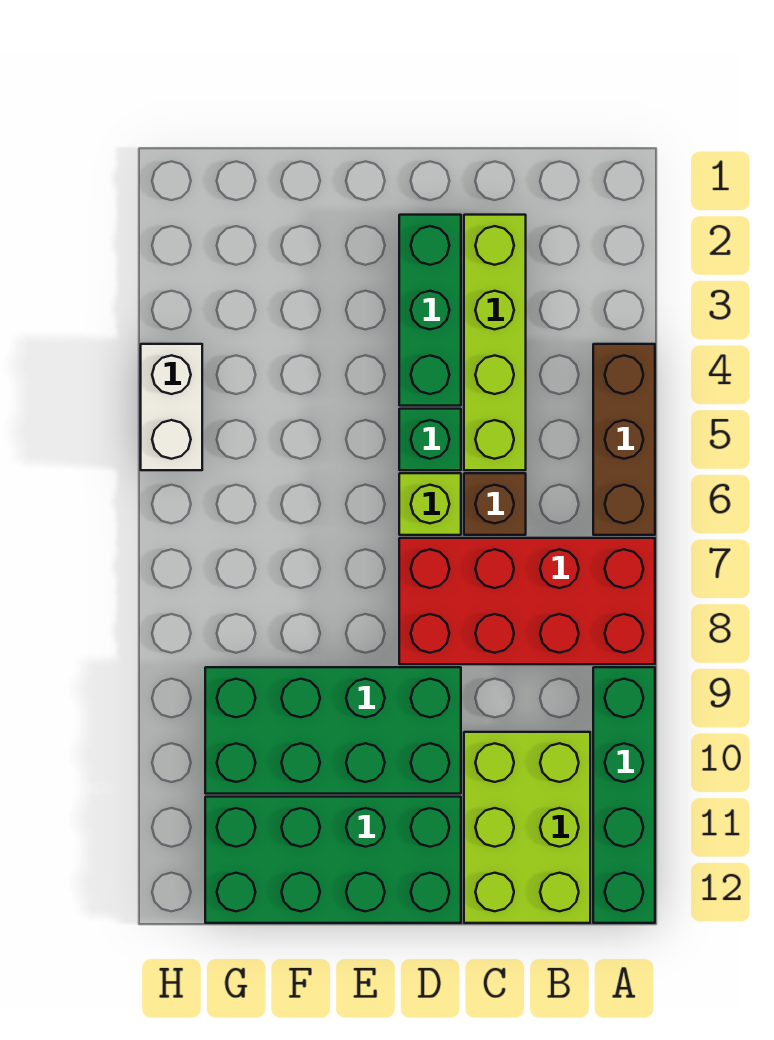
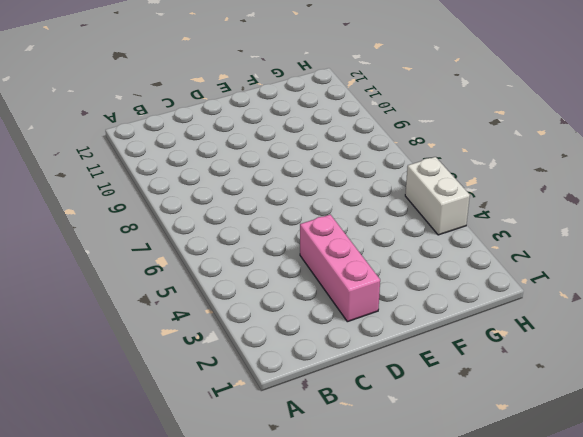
pink 1x3 brick [300,215,380,322] -> green 1x3 brick [399,215,461,406]
none -> brown 1x3 brick [593,344,655,535]
none -> red 2x4 brick [399,538,655,664]
none -> green 1x4 brick [593,667,655,923]

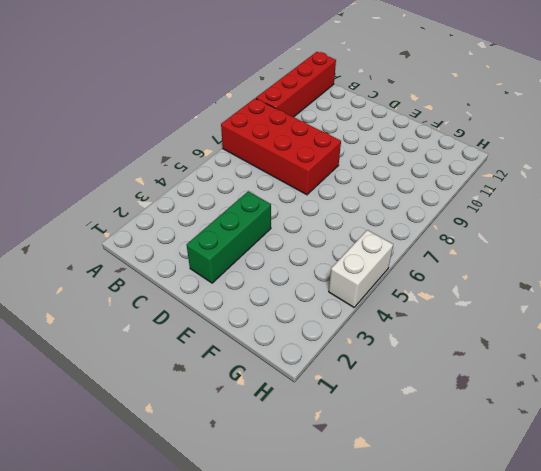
red 1x4 brick [256,52,336,117] -> green 1x4 brick [593,667,655,923]
none -> brown 1x3 brick [593,344,655,535]
none -> lime 2x3 brick [464,732,590,923]
none -> lime 1x4 brick [464,215,526,470]

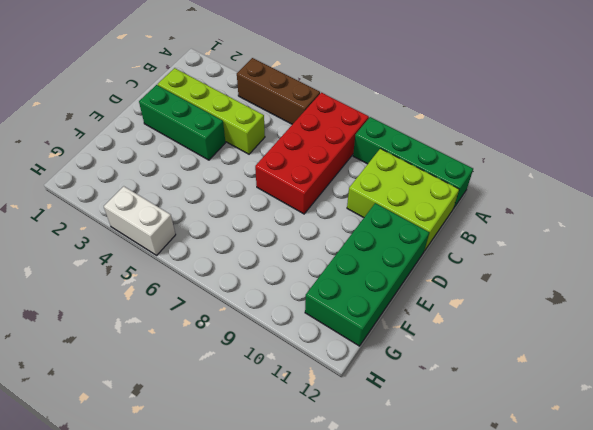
none -> brown 1x1 brick [464,473,526,535]
none -> green 1x1 brick [399,409,461,470]
none -> lime 1x1 brick [399,473,461,535]

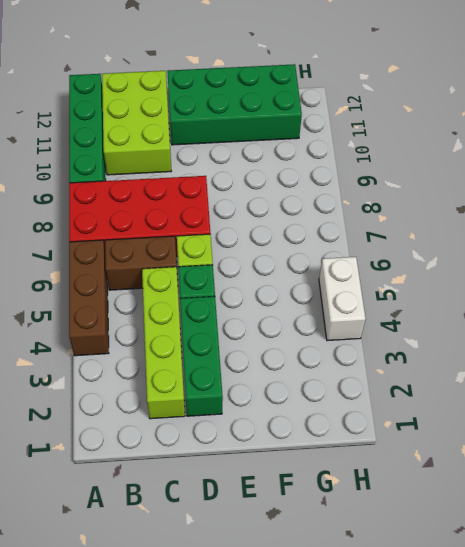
brown 1x2 brick [105,236,177,290] -> brown 1x1 brick [464,473,526,535]
none -> green 2x4 brick [205,667,461,794]

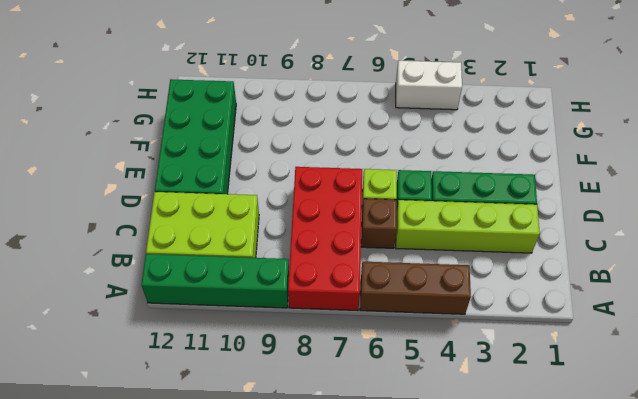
none -> green 2x4 brick [205,667,461,794]

